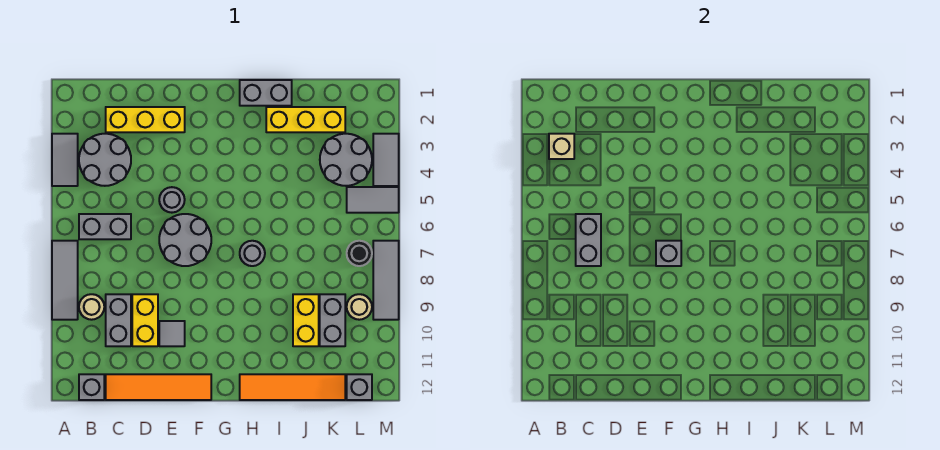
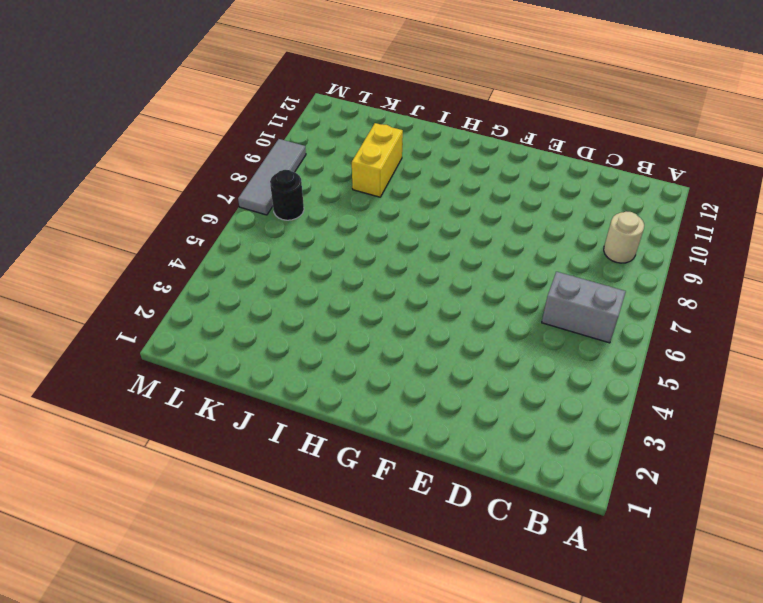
none -> grey 1x2 tile [52,134,78,186]
none -> grey 1x3 tile [52,241,78,320]
none -> grey 2x2 round brick [79,134,131,186]

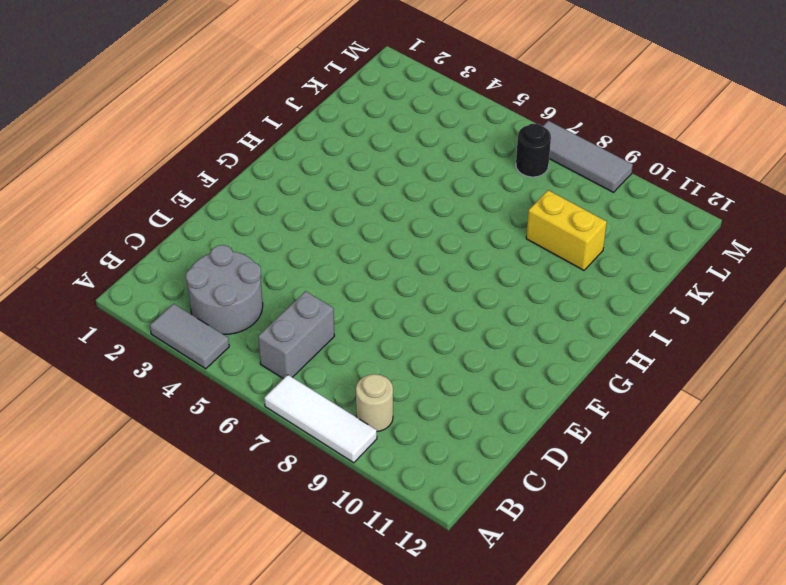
white 1x3 tile [264,375,377,463] -> grey 1x3 tile [52,241,78,320]
none -> grey 1x1 brick [79,374,104,400]
none -> yellow 1x3 brick [106,107,185,132]
none -> grey 1x2 brick [106,294,131,346]

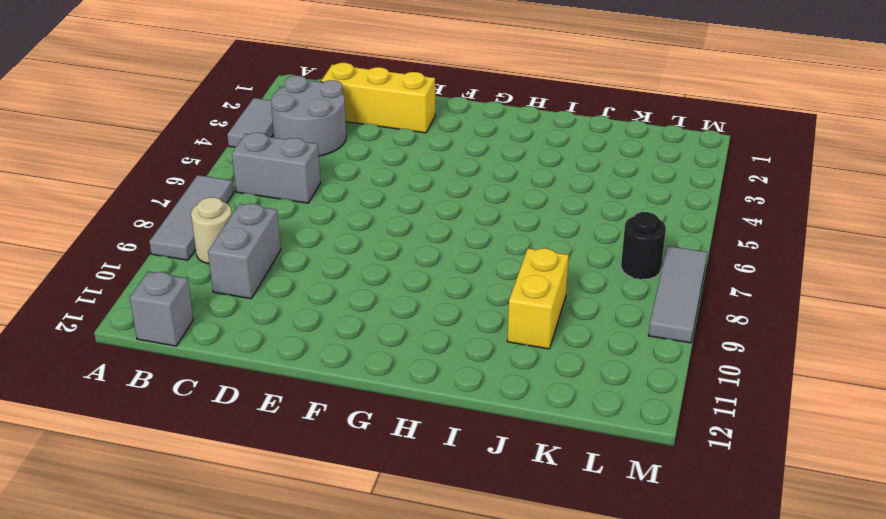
none -> orange 1x4 tile [106,374,211,400]
none -> yellow 1x2 brick [132,294,158,346]
none -> grey 1x1 round brick [159,187,185,213]

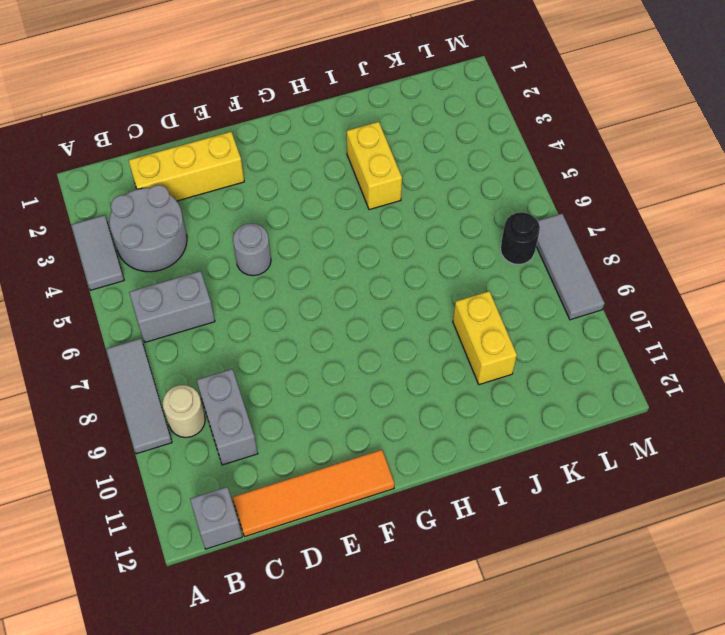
yellow 1x2 brick [347,122,402,210] -> yellow 1x2 brick moved to [132,294,158,346]
none -> grey 2x2 round brick [159,214,211,266]
none -> grey 1x1 tile [159,321,185,346]
none -> grey 1x2 brick [240,80,292,106]

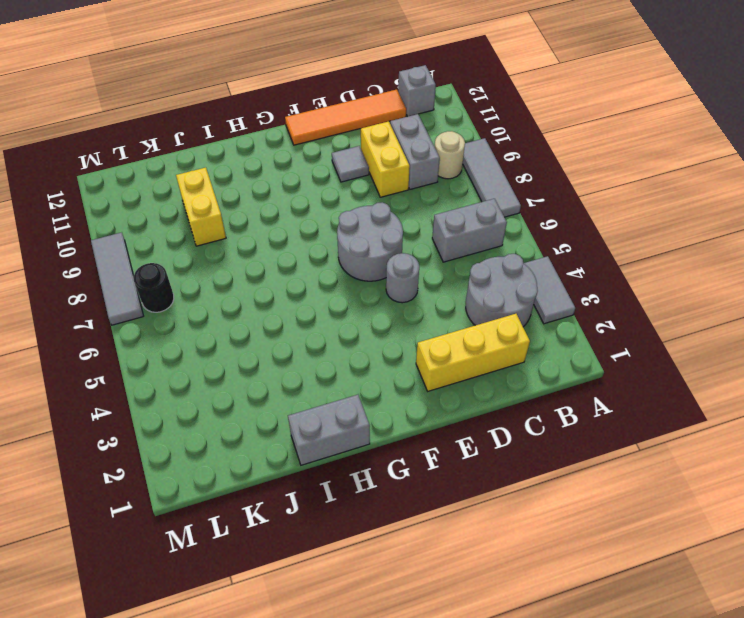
none -> grey 1x1 round brick [240,241,265,266]
none -> orange 1x4 tile [240,374,345,400]
none -> yellow 1x3 brick [266,107,345,132]

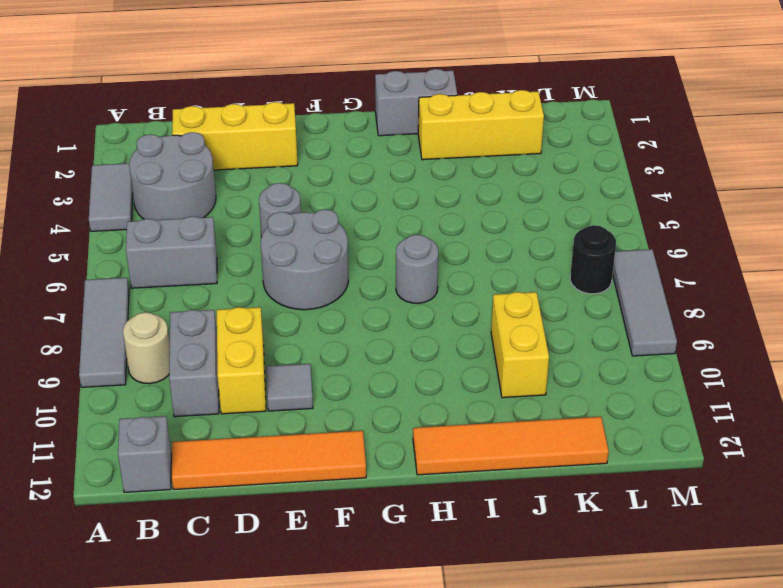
none -> grey 2x2 round brick [320,134,372,186]
none -> grey 1x2 brick [320,294,345,346]
none -> grey 1x2 tile [347,187,399,213]

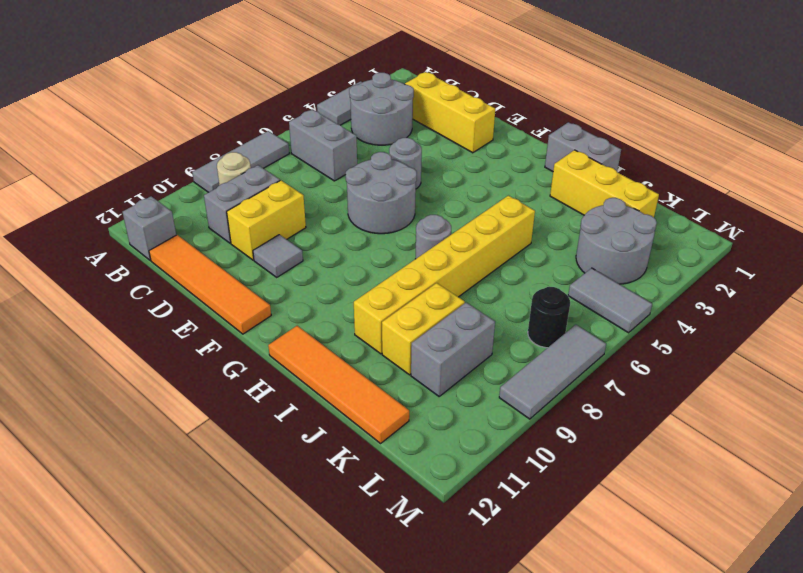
yellow 1x6 brick [354,196,535,354] -> none
none -> tan 1x1 round brick [347,294,372,320]
none -> grey 1x1 brick [347,374,372,400]
none -> grey 1x2 tile [373,134,399,186]

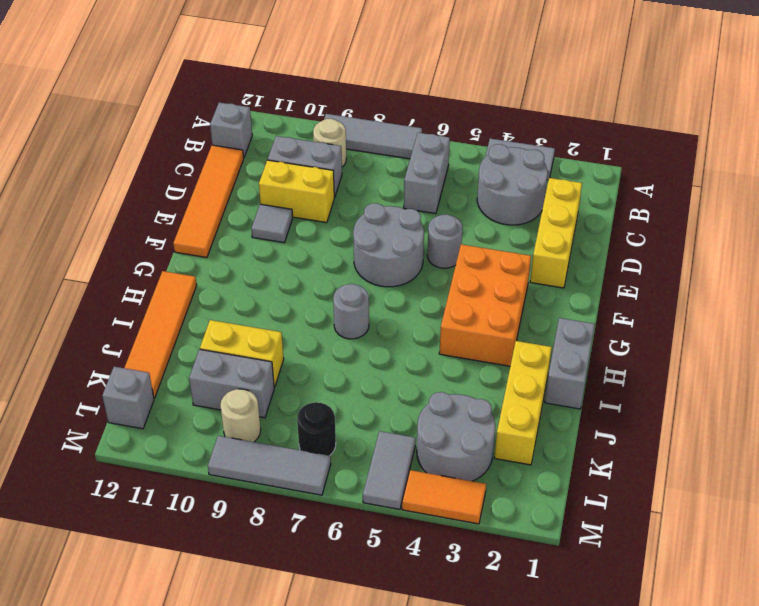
orange 2x3 brick [439,244,531,366] -> none
orange 1x2 tile [402,470,486,524] -> grey 1x2 tile [373,134,399,186]
none -> tan 1x1 brick [549,134,574,159]
none -> grey 1x2 brick [576,214,601,266]
none -> grey 1x1 brick [656,241,681,266]

